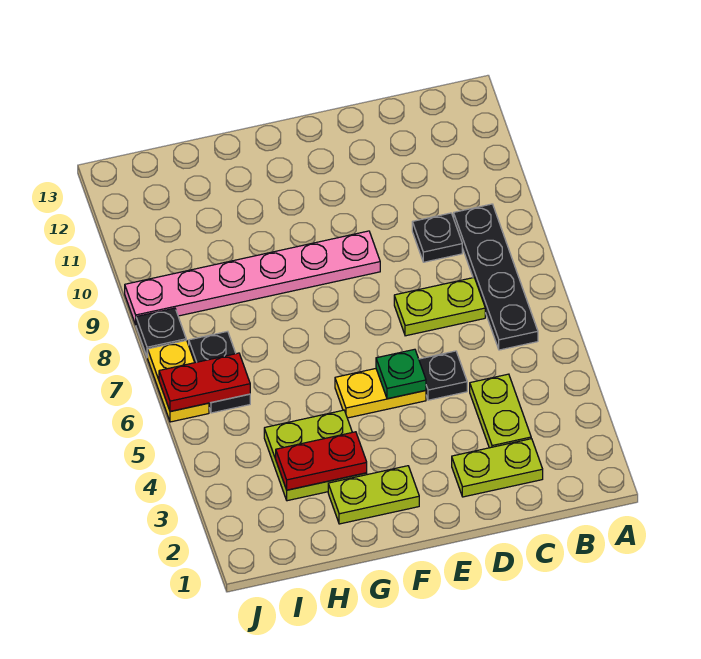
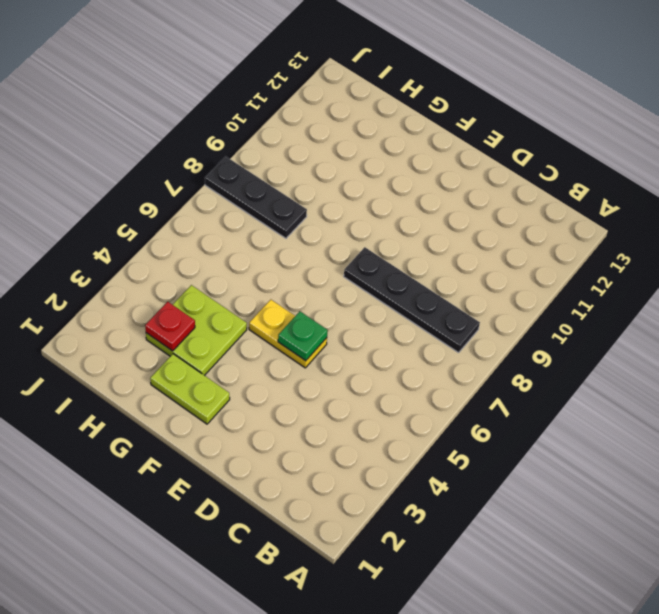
black 1x4 plate [344,247,480,353] -> black 1x4 plate turned to [454,204,538,350]
red 1x1 plate [145,302,195,351] -> red 1x2 plate [276,432,367,490]
black 1x3 plate [205,156,307,238] -> black 1x1 plate [136,308,186,358]
none -> lime 1x2 plate [452,439,543,497]
none -> lime 1x2 plate [470,374,531,448]
none -> lime 1x2 plate [394,278,485,336]

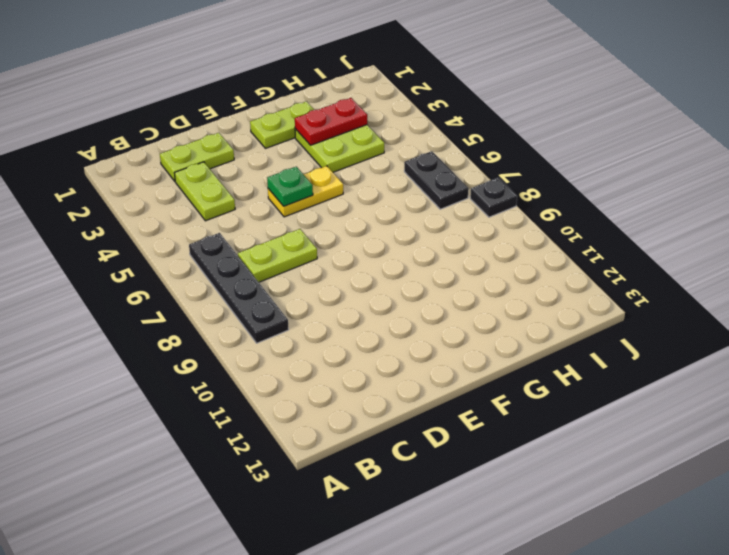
none -> black 1x1 plate [412,213,462,262]
none -> black 1x1 plate [419,351,467,400]
none -> pink 1x6 plate [125,231,380,325]

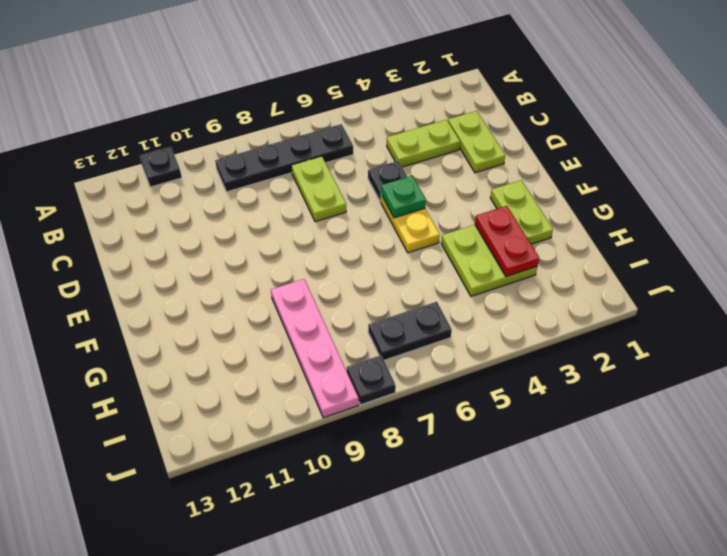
black 1x1 plate [140,147,182,187] -> black 1x1 plate moved to [412,213,462,262]
pink 1x4 plate [271,279,359,418] -> pink 1x6 plate [125,231,380,325]
none -> yellow 1x2 plate [148,340,209,422]
none -> red 1x2 plate [159,353,250,411]

